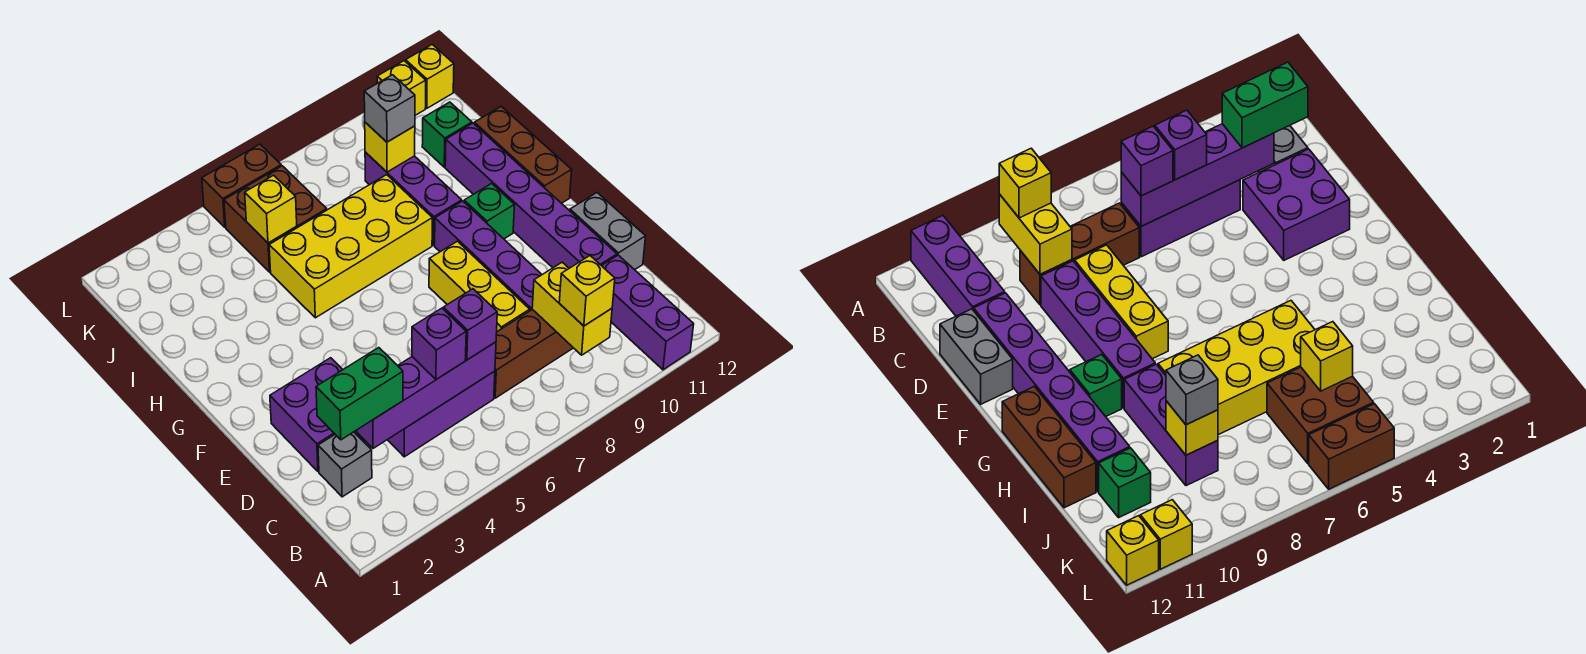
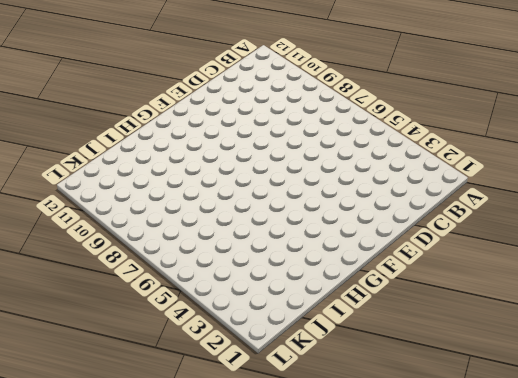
none -> purple 1x3 brick [602,255,694,370]
none -> grey 1x1 brick [318,432,372,497]
none -> purple 1x3 brick [388,371,495,457]

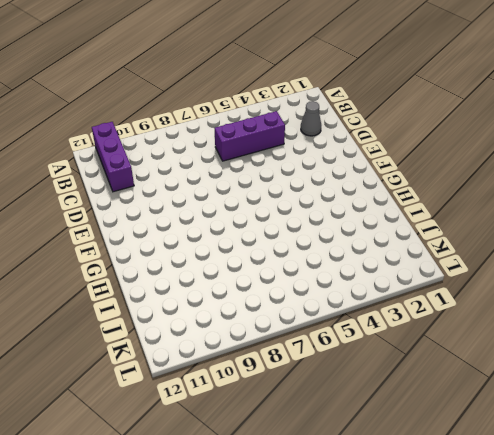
grey 1x1 cone [301,101,321,136] -> grey 1x1 brick [318,432,372,497]
none -> brown 1x3 brick [494,309,573,398]
none -> purple 2x2 brick [270,358,365,471]
none -> yellow 1x3 brick [429,241,530,331]

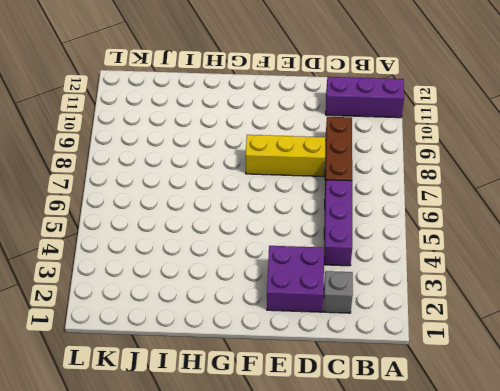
none -> purple 1x4 brick [435,201,542,311]
none -> purple 1x6 brick [445,123,617,268]
none -> grey 1x2 brick [570,193,646,270]

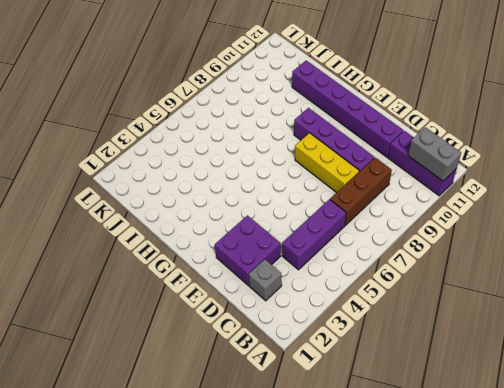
grey 1x2 brick [408,127,461,181] -> grey 1x2 brick moved to [570,193,646,270]
none -> green 1x1 brick [464,184,514,239]
none -> brown 1x3 brick [474,106,572,203]
none -> yellow 2x4 brick [269,175,432,318]

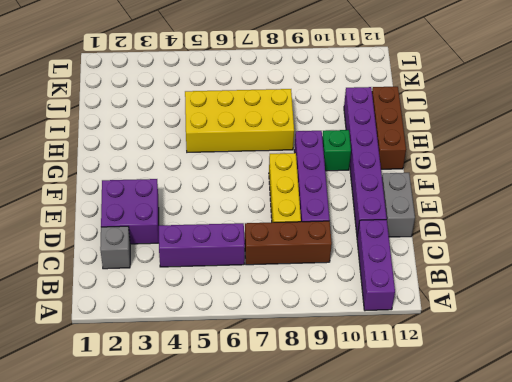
none -> purple 1x3 brick [365,152,462,245]
none -> brown 2x2 brick [224,166,327,272]
none -> green 1x1 brick [422,102,472,167]

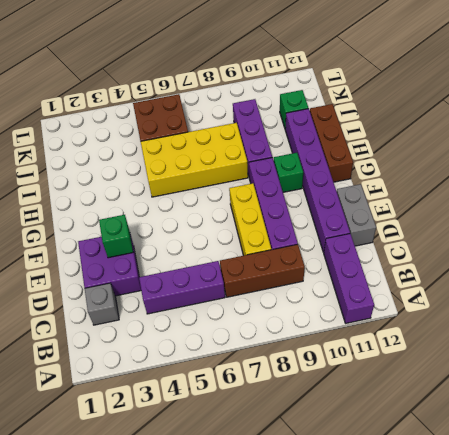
green 1x1 brick [99,215,133,258] -> none
none -> brown 1x2 brick [202,144,281,227]
none -> yellow 1x1 brick [377,61,426,115]
none -> yellow 1x1 brick [406,44,454,108]

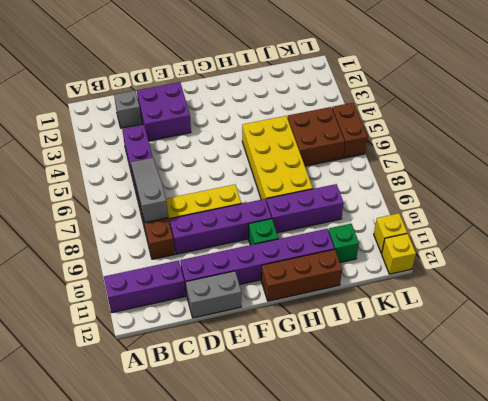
grey 1x3 slope [130,158,168,222] -> purple 1x4 brick [356,342,496,448]
none -> yellow 1x2 brick [532,262,612,355]
none -> yellow 1x1 brick [245,175,297,243]
none -> yellow 1x1 brick [365,122,415,172]

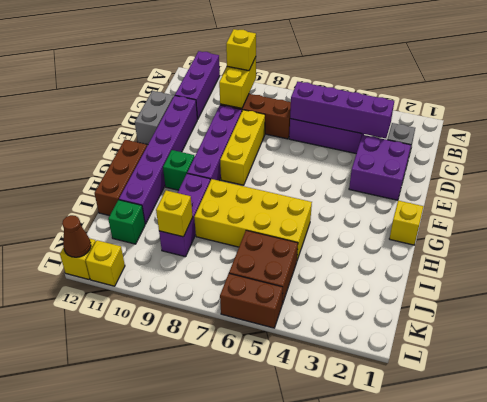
yellow 1x1 brick [389,201,424,245] -> yellow 1x1 brick moved to [245,175,297,243]
brown 1x1 cone [62,215,91,257] -> none
none -> green 1x2 brick [316,348,403,440]
none -> purple 1x1 brick [412,308,466,380]
none -> purple 1x1 brick [443,289,497,360]

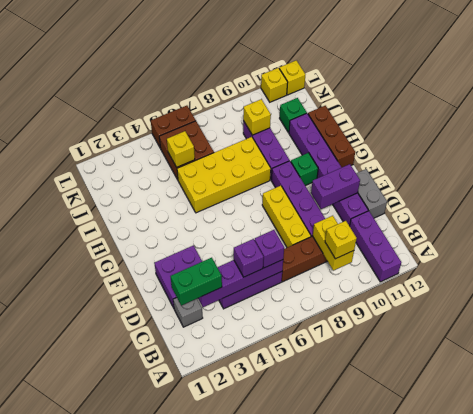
purple 1x2 brick [311,164,360,209] -> none
none -> grey 1x1 brick [364,75,415,142]

